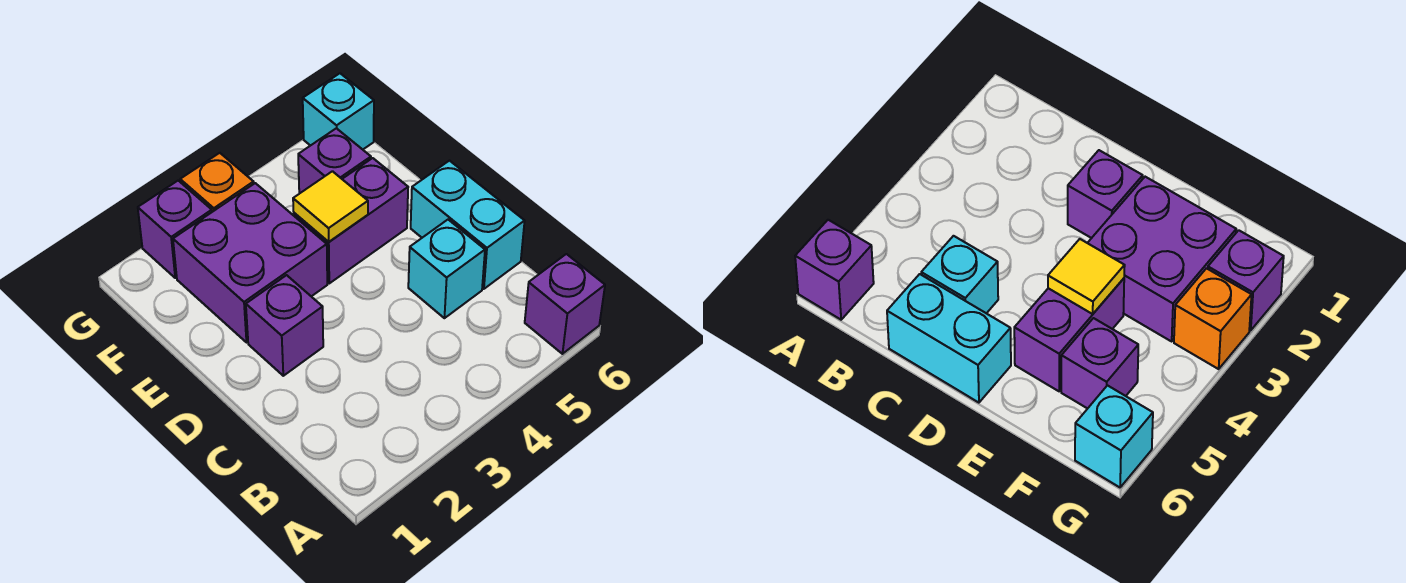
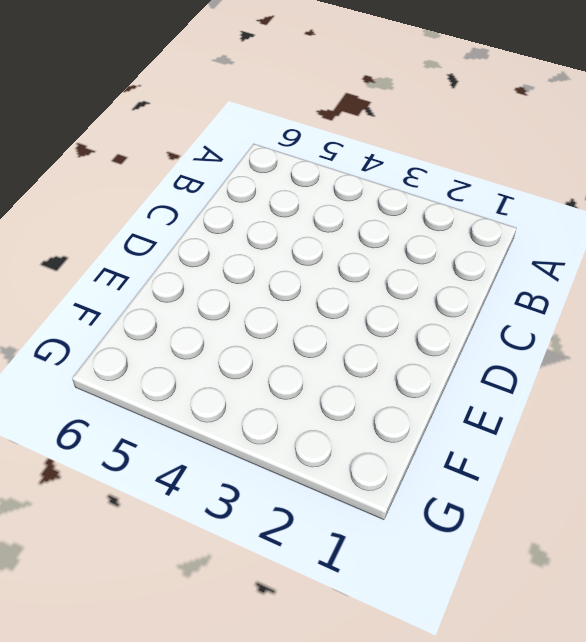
none -> purple 1x1 brick [525,254,605,354]
none -> cyan 1x1 brick [408,220,485,318]

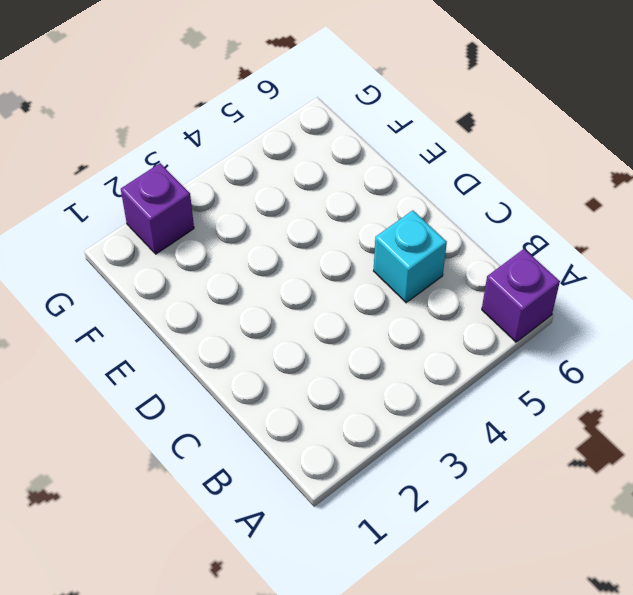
none -> cyan 1x2 brick [411,161,525,289]
none -> purple 1x1 brick [246,275,323,376]

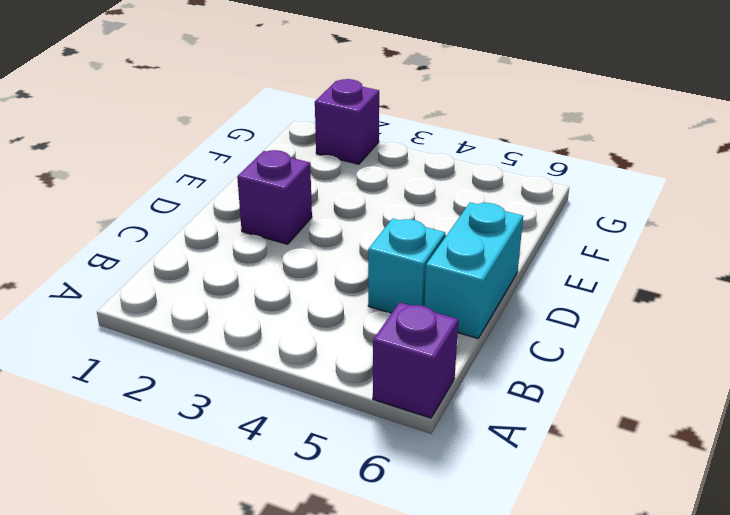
none -> purple 2x2 brick [173,183,327,342]
none -> purple 1x2 brick [294,158,408,283]

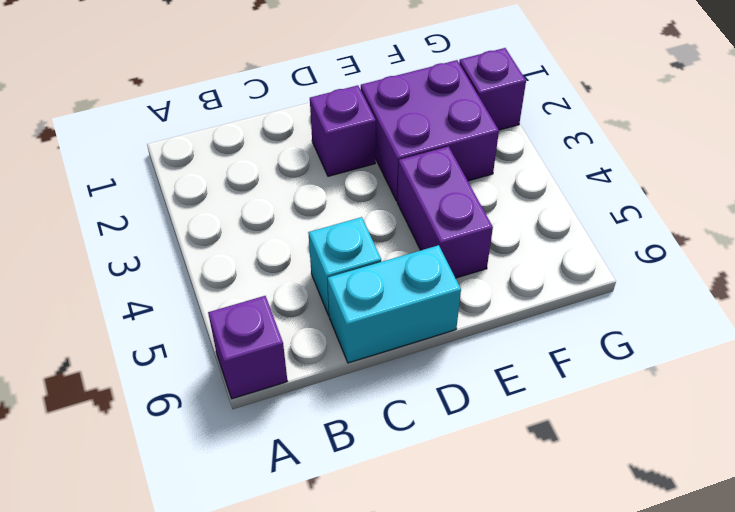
none -> purple 1x1 brick [298,128,371,194]
none -> orange 1x1 brick [180,153,254,212]

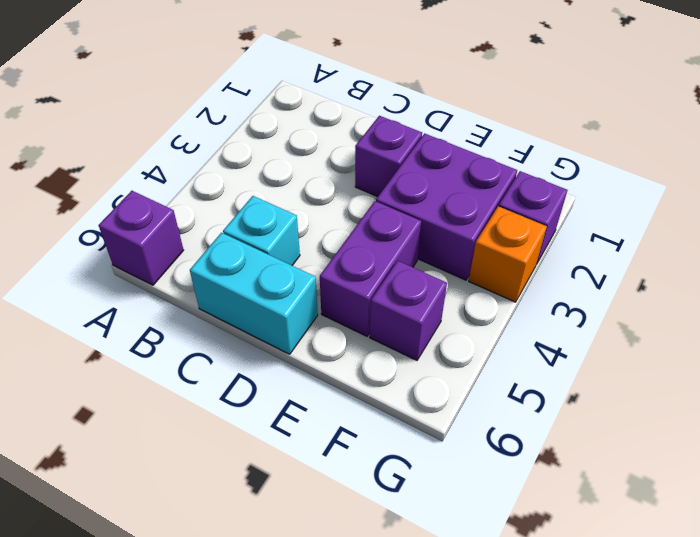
none -> cyan 1x1 brick [303,73,374,149]
none -> yellow 1x1 tile [293,171,368,242]

